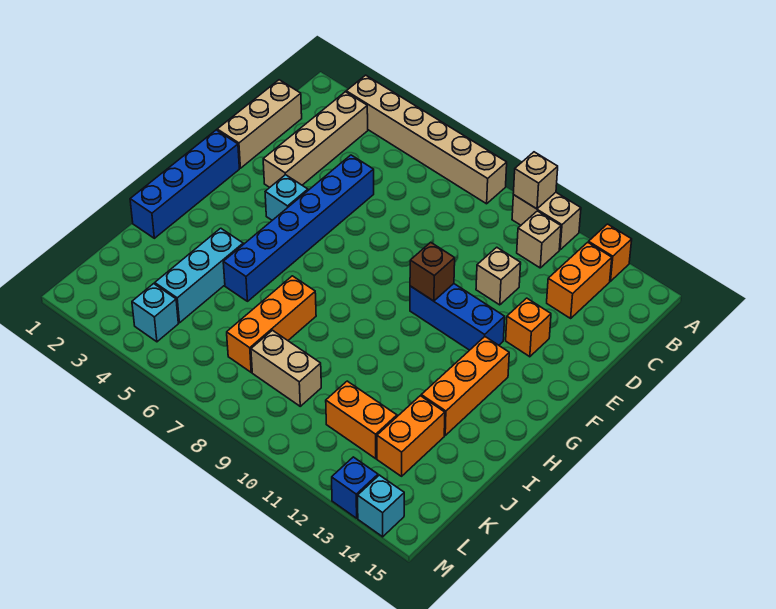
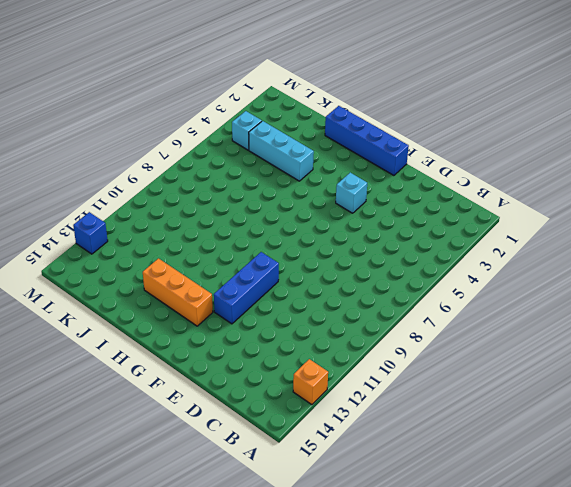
none -> tan 1x6 brick [346,75,507,204]
none -> tan 1x2 brick [512,193,581,250]
none -> tan 1x4 brick [263,92,368,187]

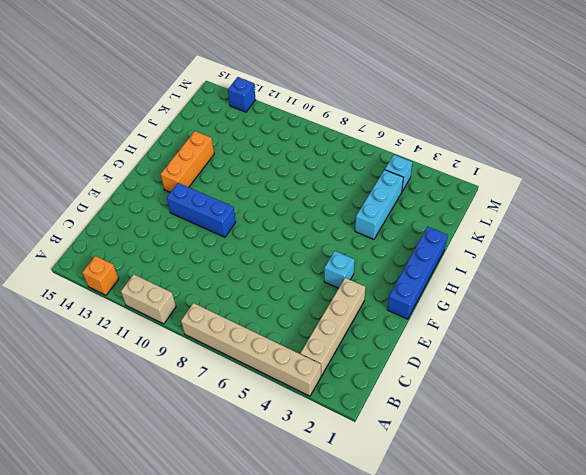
none -> tan 1x1 brick [517,211,561,268]
none -> orange 1x2 brick [547,242,612,318]
none -> tan 1x3 brick [217,80,302,168]

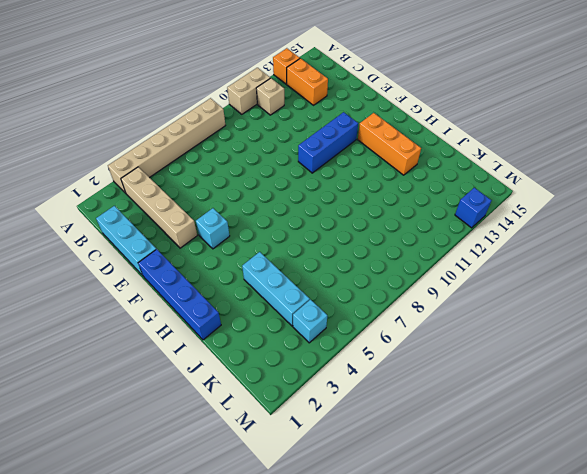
cyan 1x3 brick [96,206,156,276] -> tan 1x3 brick [217,80,302,168]
none -> blue 1x6 brick [223,155,374,301]
none -> tan 1x1 brick [476,247,521,305]
none -> orange 1x1 brick [506,298,551,357]

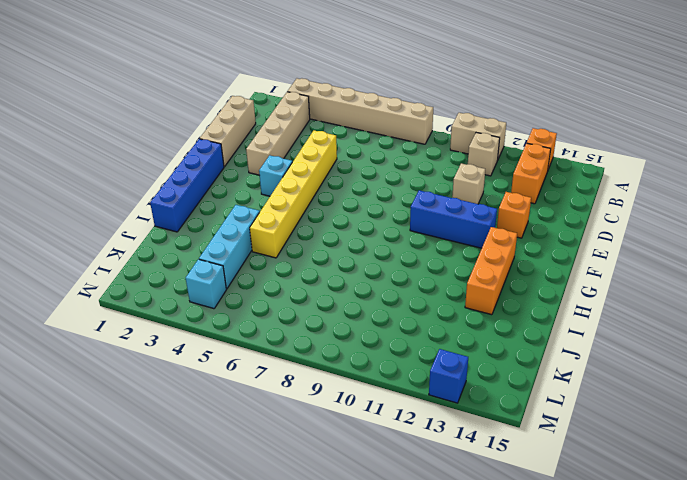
yellow 1x6 brick [250,130,337,258] -> blue 1x6 brick [223,155,374,301]
none -> orange 1x3 brick [227,276,316,372]
none -> orange 1x2 brick [377,396,445,476]
none -> tan 1x2 brick [251,330,321,406]

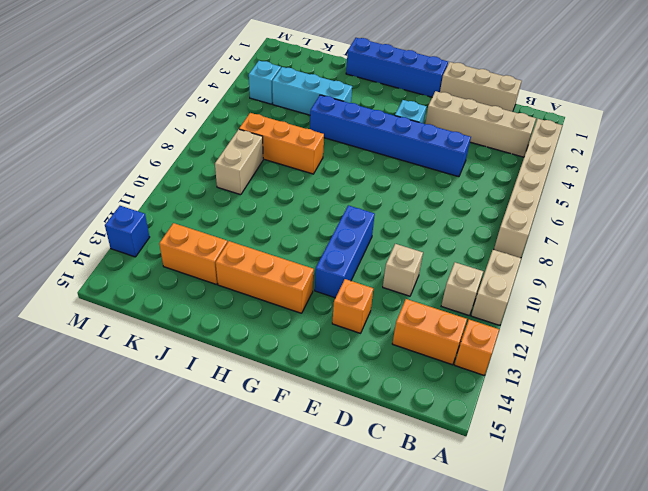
none -> orange 1x2 brick [326,381,397,459]
none -> cyan 1x1 brick [358,475,404,537]
none -> tan 1x1 brick [513,152,558,209]

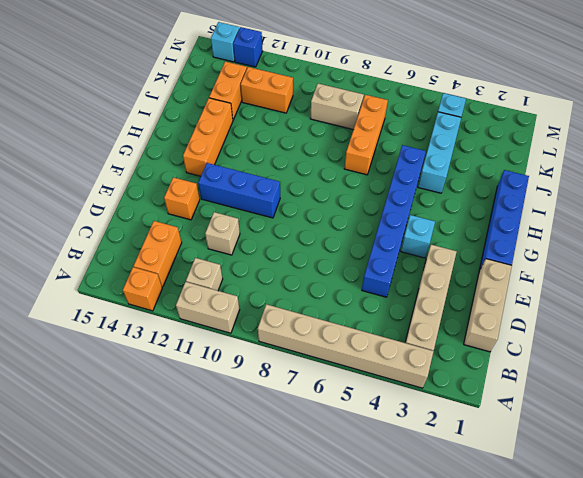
none -> tan 1x1 brick [513,152,558,209]
none -> brown 1x1 brick [410,242,455,301]

